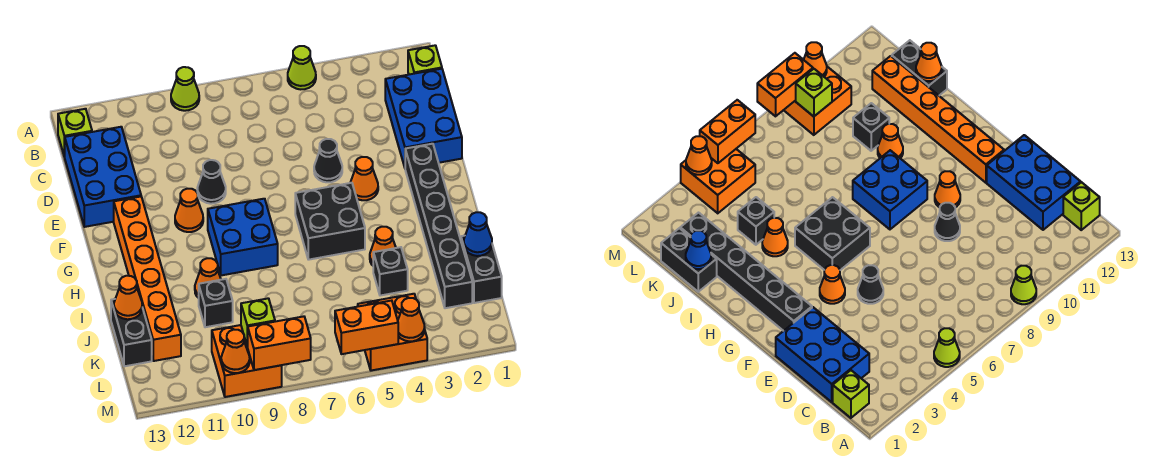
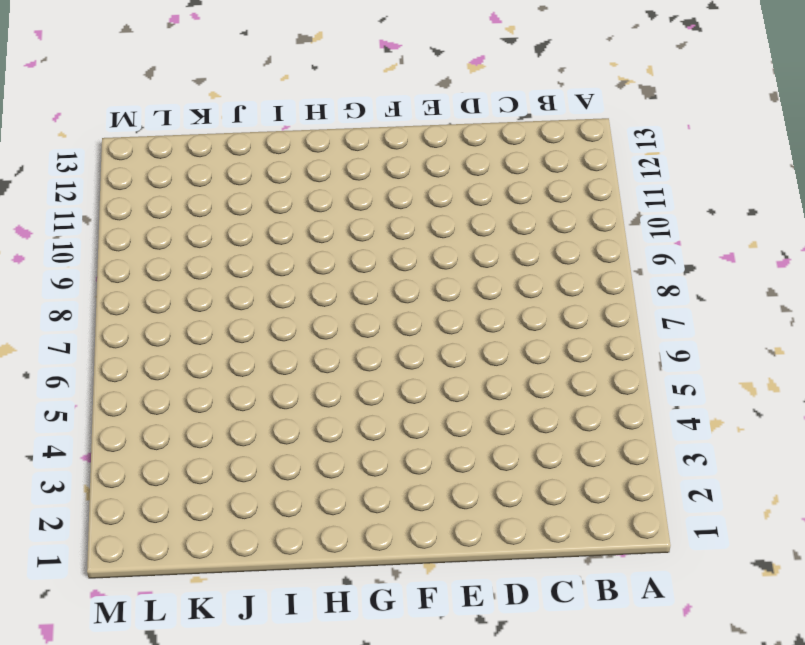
none -> lime 1x1 cone [288,46,316,89]
none -> lime 1x1 cone [171,67,199,111]
none -> lime 1x1 brick [408,45,442,74]

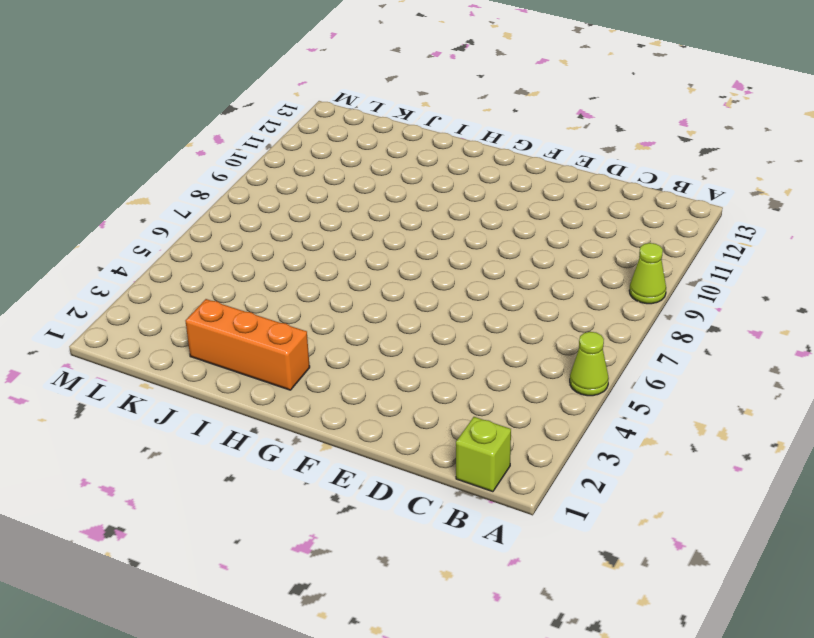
orange 1x3 brick [186,299,310,390] -> black 1x6 brick [405,144,472,308]
none -> lime 1x1 brick [58,109,92,157]
none -> blue 2x3 brick [385,69,462,167]
none -> blue 2x3 brick [65,127,141,227]

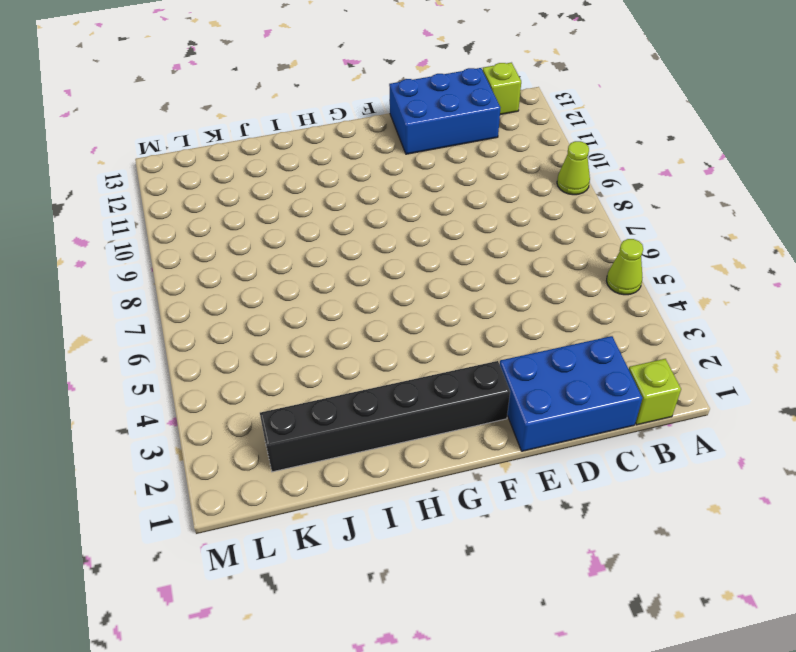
none -> black 1x1 cone [314,139,342,182]
none -> black 1x1 cone [197,160,226,204]
none -> orange 1x1 cone [350,157,378,200]

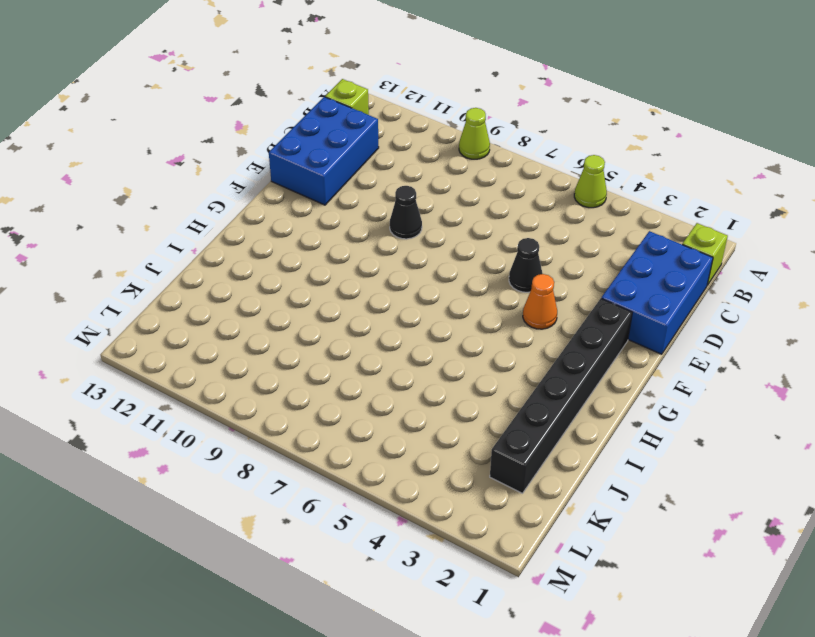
none -> orange 1x1 cone [175,189,203,232]
none -> orange 1x6 brick [114,196,181,361]
none -> black 2x2 brick [295,183,365,260]

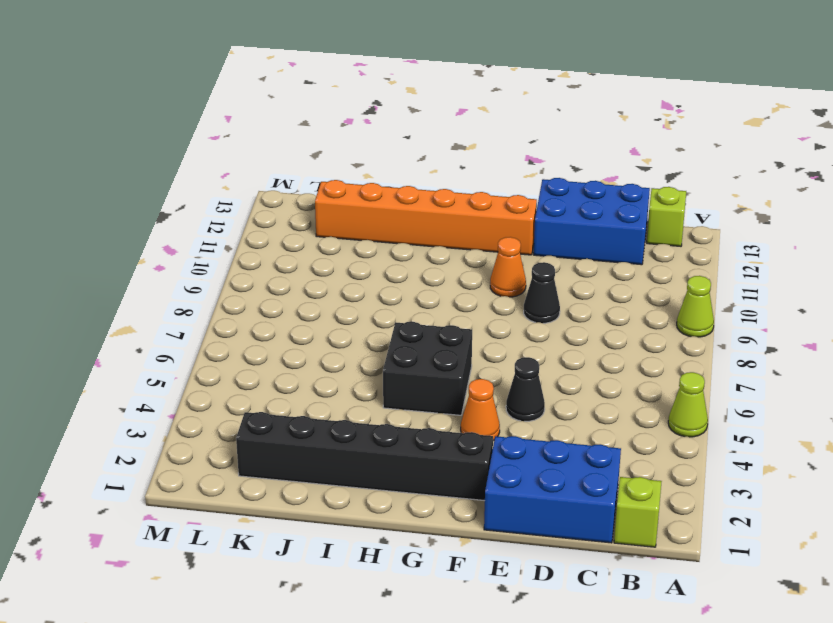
none -> blue 2x2 brick [208,199,278,275]
none -> orange 1x1 cone [370,227,396,265]
none -> orange 1x1 cone [195,258,221,298]

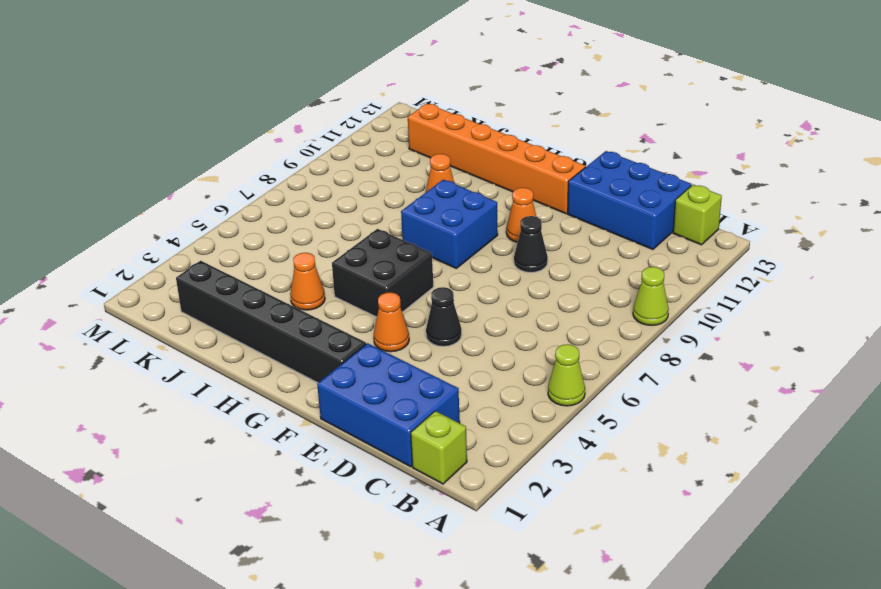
none -> black 1x2 brick [461,236,502,303]
none -> black 1x1 brick [373,247,408,296]
none -> black 1x1 brick [199,279,233,327]

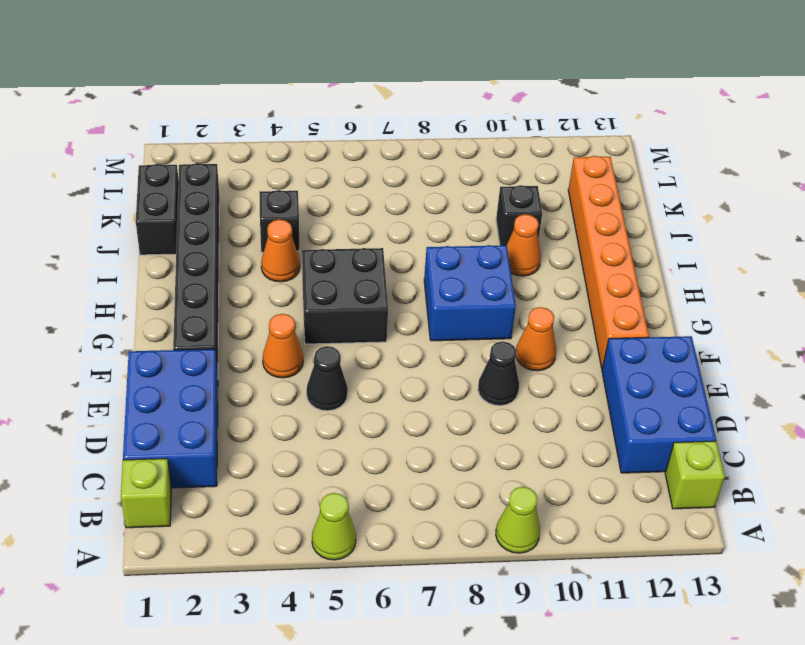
none -> black 1x2 brick [111,299,152,366]
none -> orange 2x2 brick [358,294,427,371]
none -> orange 2x2 brick [212,325,282,397]

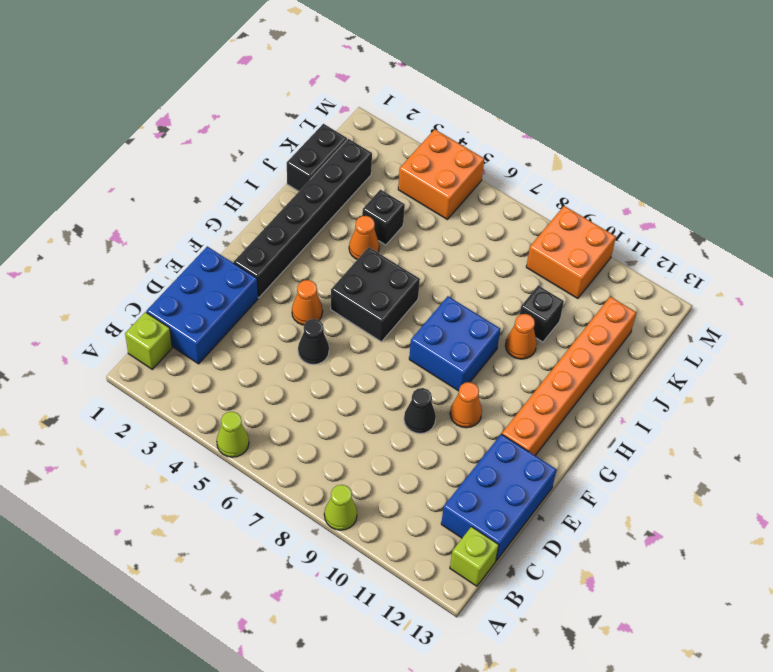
none -> black 1x2 brick [111,299,152,366]
none -> blue 1x1 cone [464,212,492,256]
none -> orange 1x1 cone [114,276,142,319]

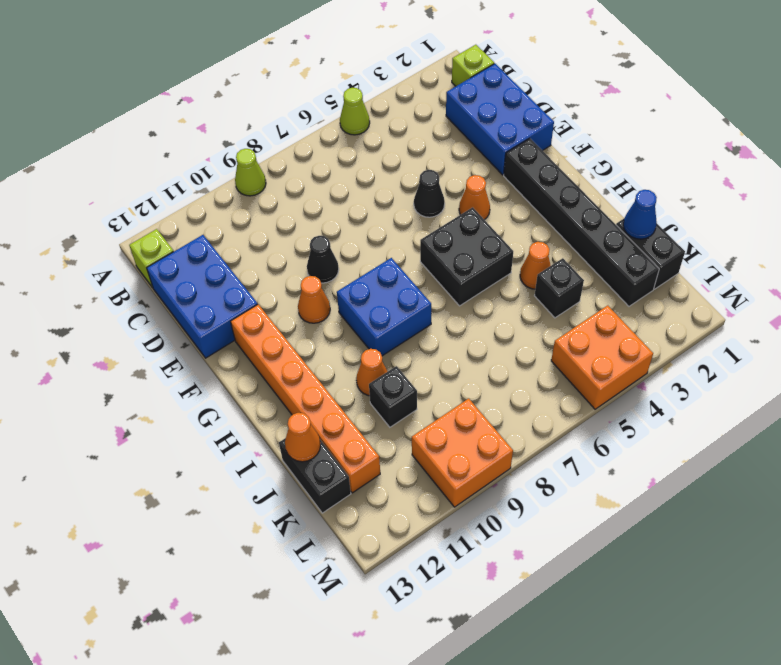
none -> lime 1x1 brick [241,298,275,347]
none -> orange 1x1 cone [398,298,425,341]
none -> orange 1x2 brick [335,301,398,354]

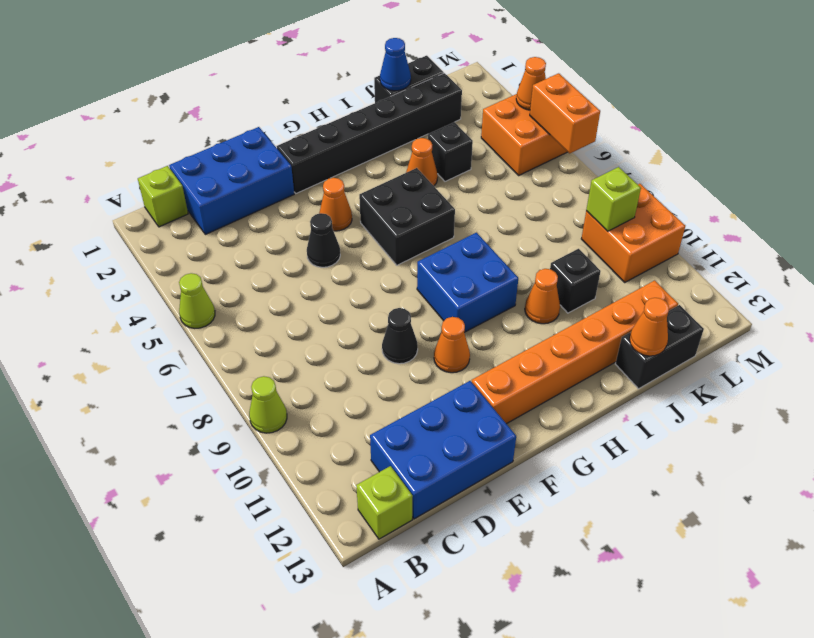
none -> orange 1x2 brick [248,316,311,370]
none -> orange 1x1 cone [221,330,250,373]

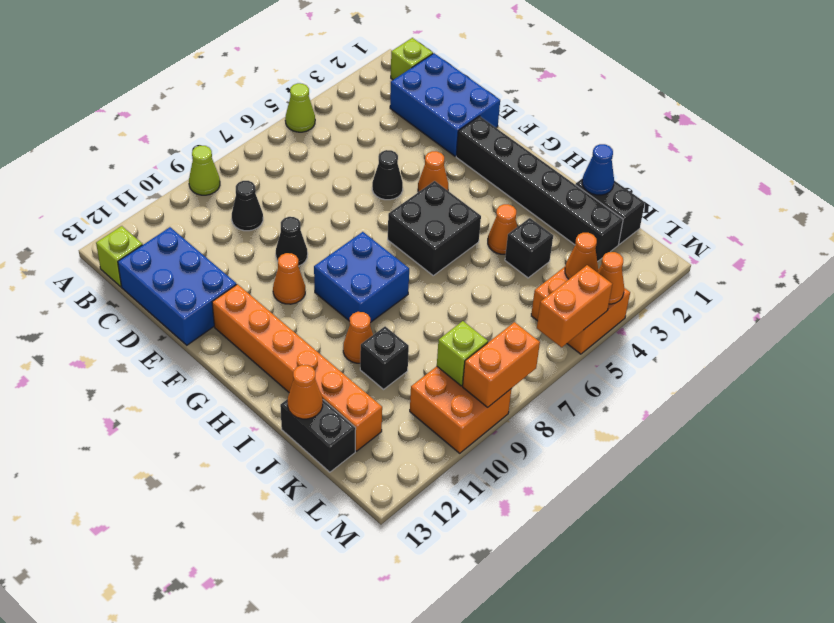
black 1x1 cone [232,181,263,231] -> none
orange 1x1 cone [565,233,598,279] -> orange 1x1 cone moved to [221,330,250,373]

